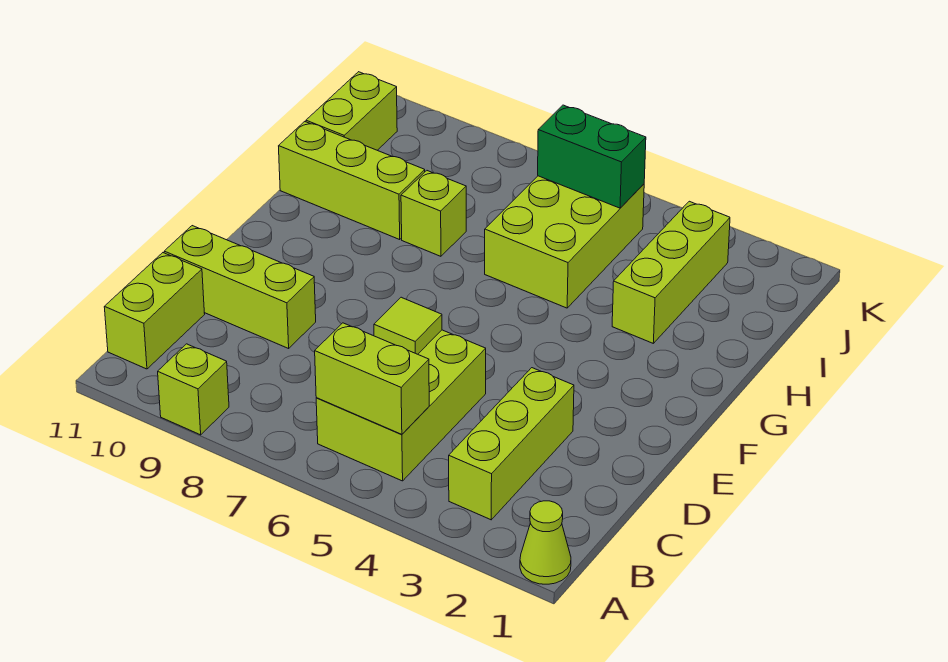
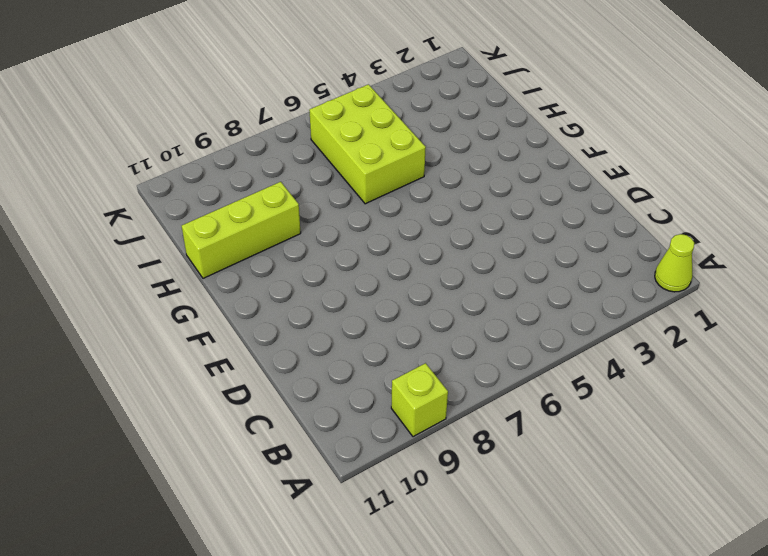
none -> lime 1x3 brick [449,368,574,520]
none -> lime 2x3 brick [316,330,486,481]
none -> lime 1x2 brick [104,253,205,369]

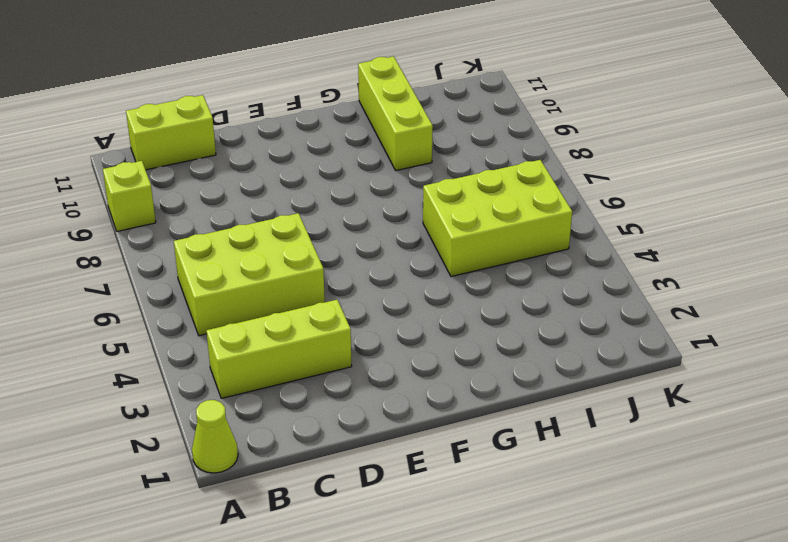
none -> lime 1x3 brick [164,226,316,348]
none -> lime 1x3 brick [612,201,730,343]
none -> lime 1x1 brick [401,171,466,256]

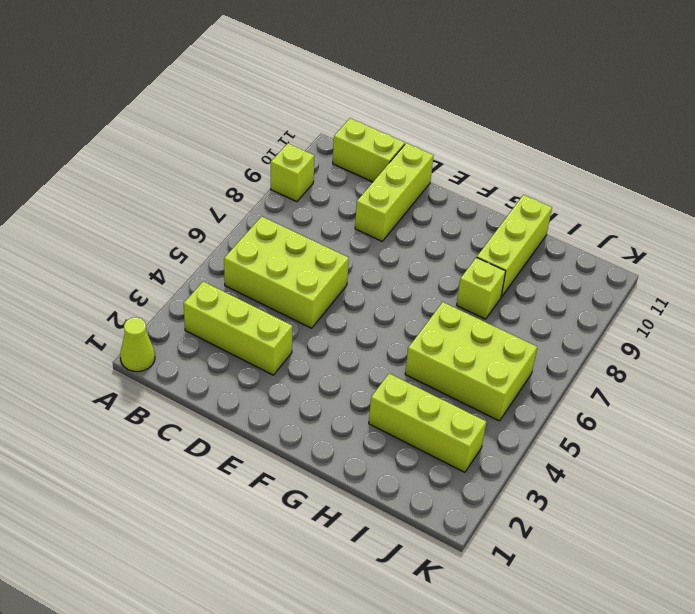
none -> lime 1x2 brick [306,72,397,150]
none -> lime 1x2 brick [315,323,429,434]
none -> lime 1x1 tile [374,297,442,354]

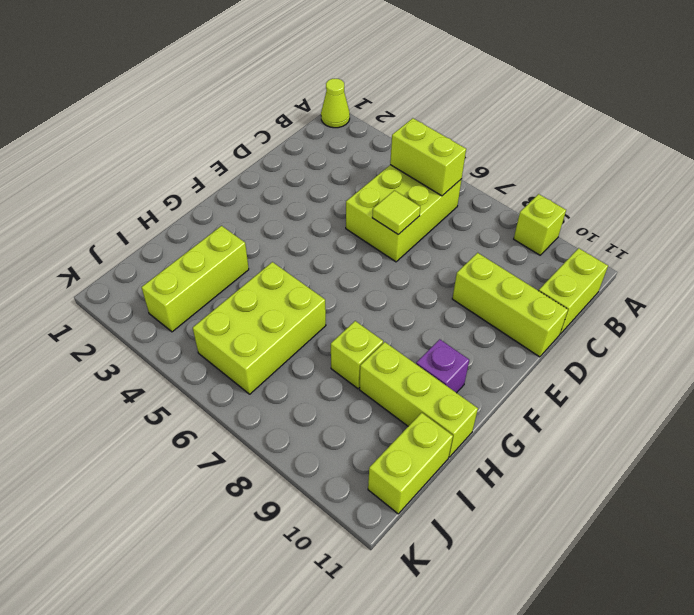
purple 1x1 brick [416,339,469,393] -> none
none -> lime 1x3 brick [449,368,574,520]
none -> green 1x2 brick [538,105,646,208]

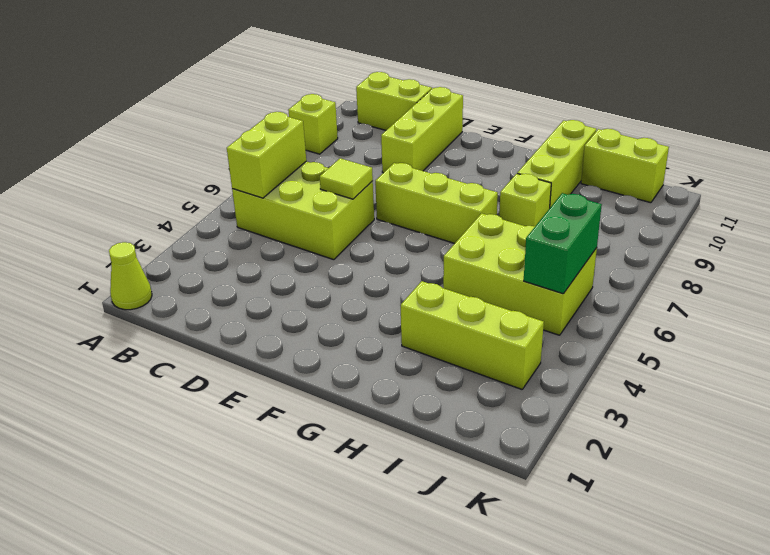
lime 1x3 brick [375,163,498,243] -> lime 1x3 brick moved to [449,368,574,520]

